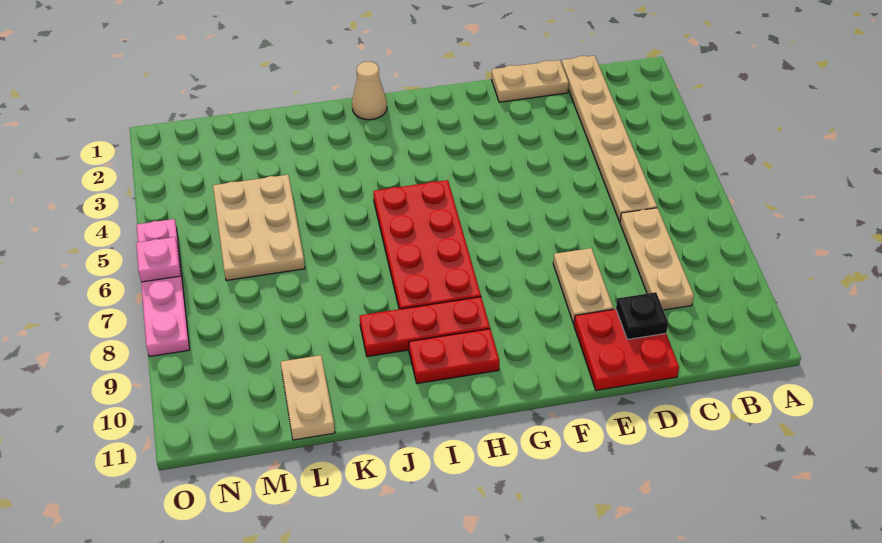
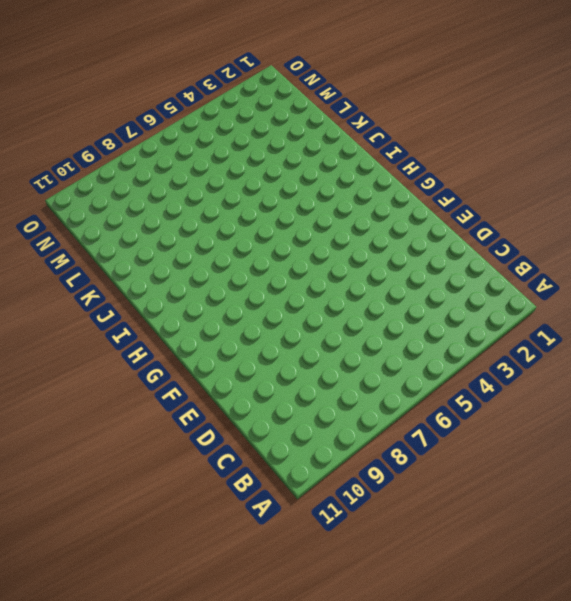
none -> tan 1x6 plate [562,56,657,222]
none -> tan 1x3 plate [620,208,694,310]
none -> tan 1x2 plate [491,60,569,102]

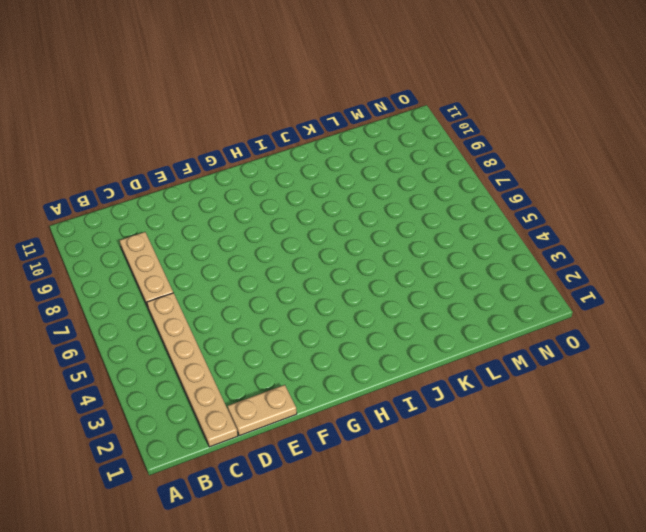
none -> red 2x2 plate [574,309,679,390]
none -> tan 1x2 plate [553,248,613,324]
none -> red 2x4 plate [373,180,481,309]

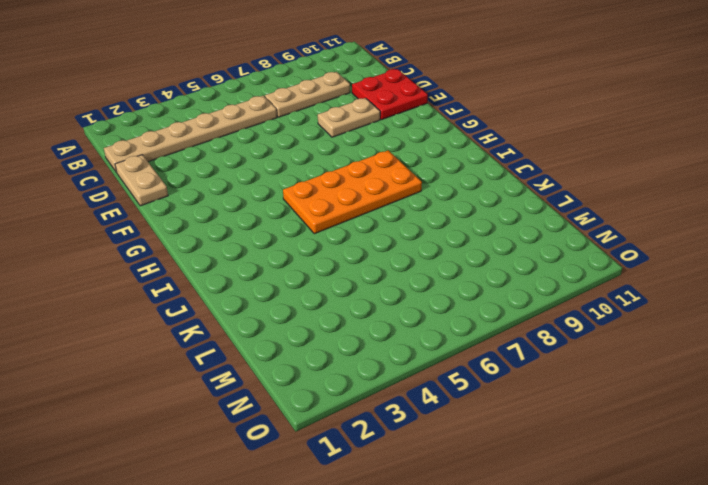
orange 2x4 plate [283,150,422,234] -> red 2x4 plate [373,180,481,309]
none -> red 1x3 plate [360,297,490,357]
none -> red 1x2 plate [409,329,500,384]
none -> tan 1x1 cone [352,62,387,120]

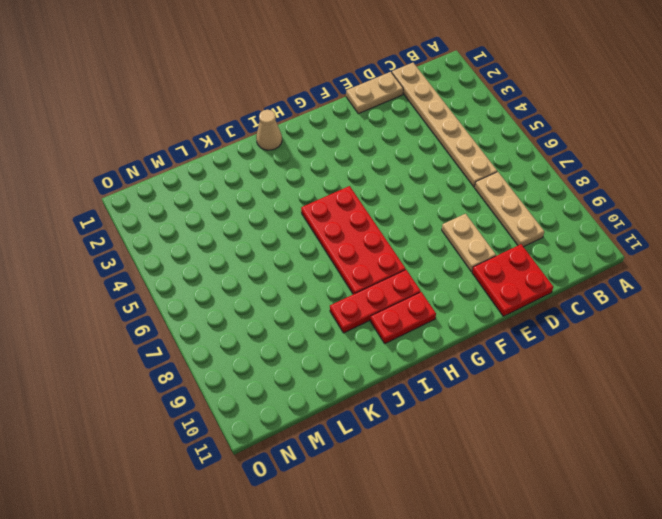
none -> tan 2x3 plate [213,175,305,280]
none -> tan 1x2 plate [281,355,335,440]
none -> pink 1x4 plate [137,219,190,357]

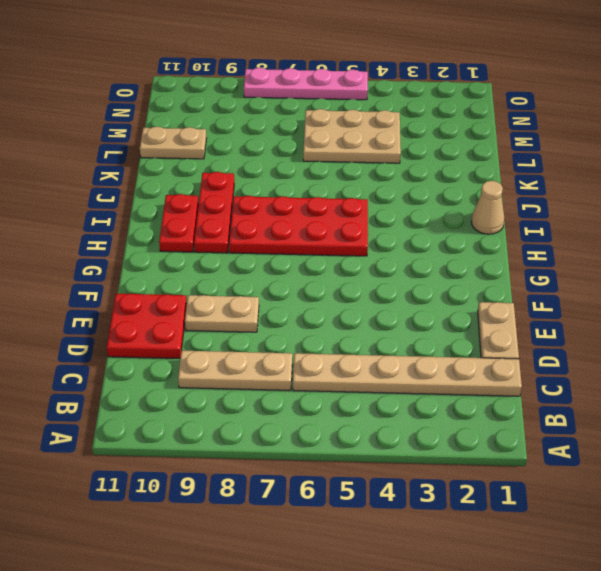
none -> black 1x1 plate [616,292,668,340]
none -> pink 1x1 plate [136,237,181,282]

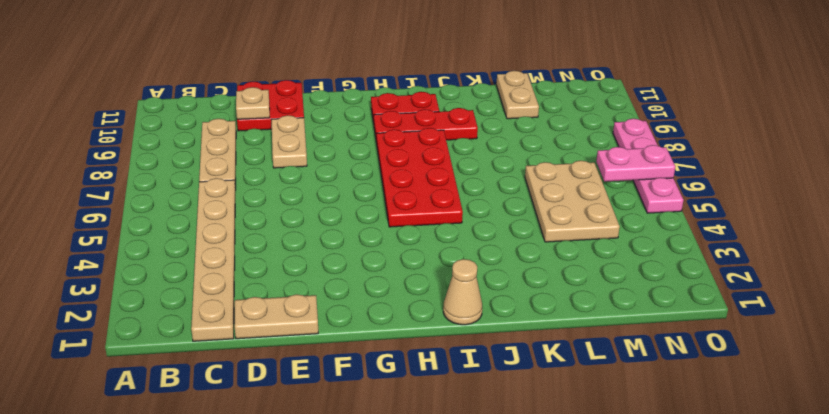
tan 1x1 plate [236,87,270,119] -> black 1x1 plate [616,292,668,340]
pink 1x2 plate [596,145,675,182] -> pink 1x1 plate [136,237,181,282]

